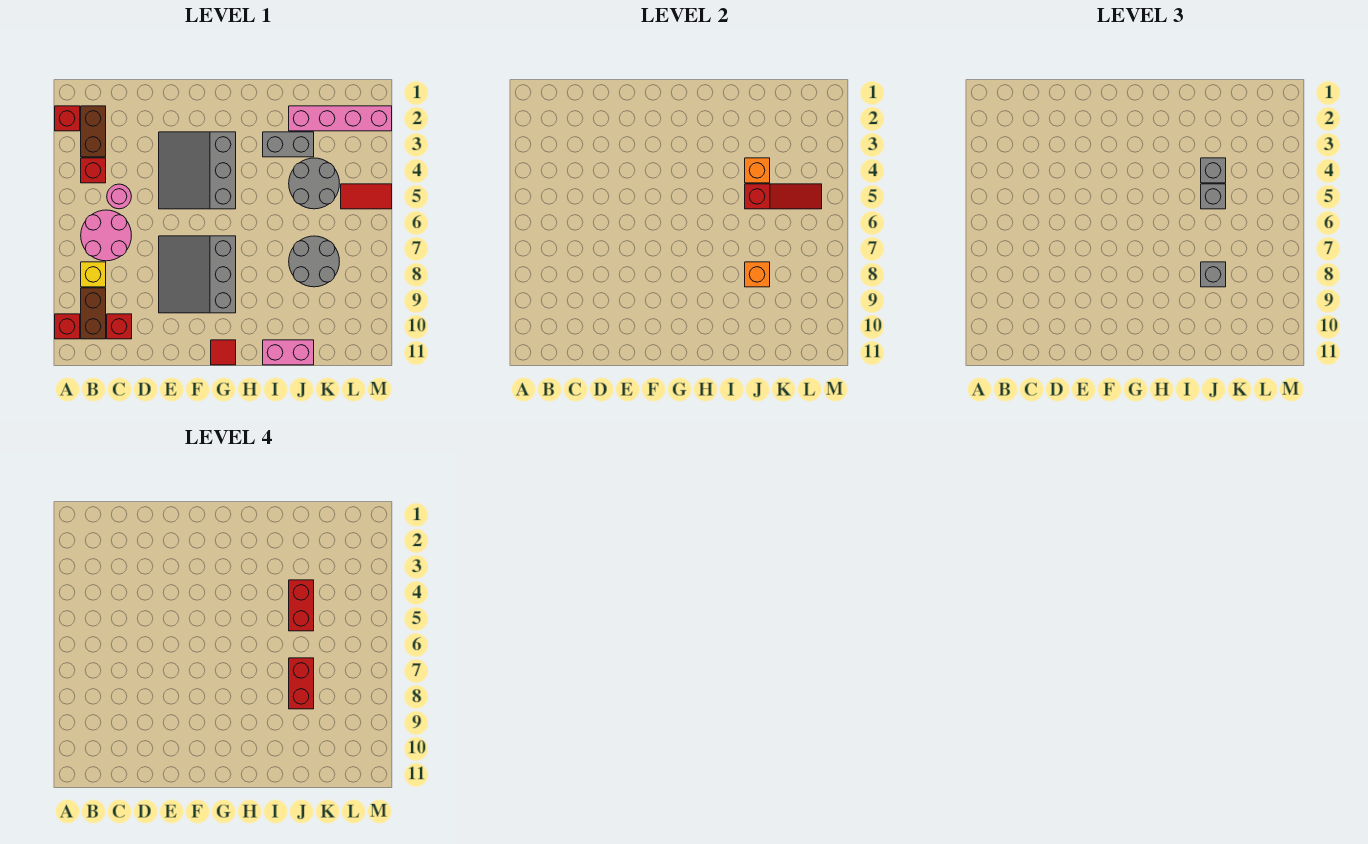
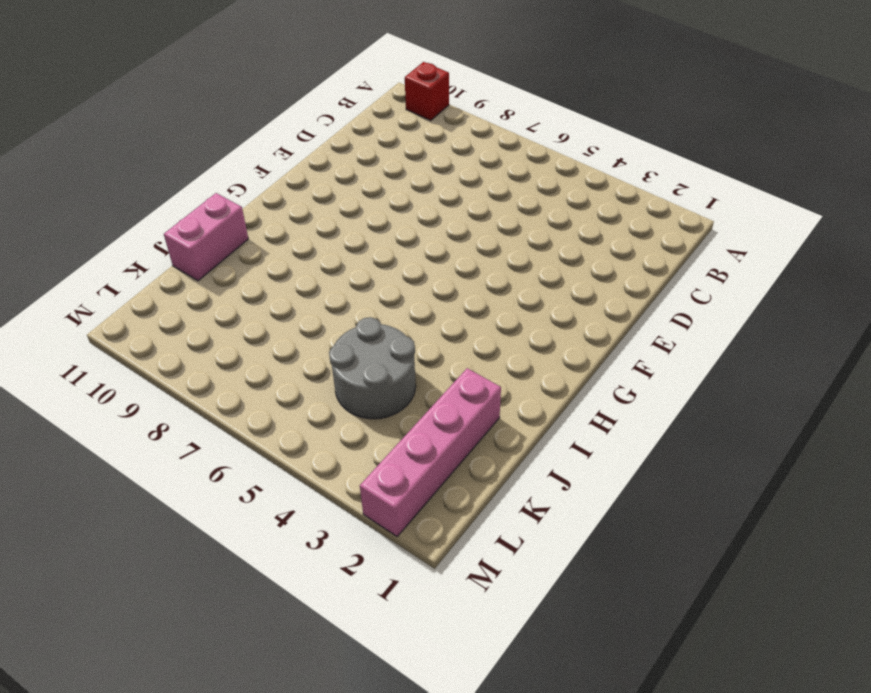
none -> red 1x1 brick [55,106,80,131]
none -> brown 1x2 brick [81,106,106,157]
none -> red 1x1 brick [81,158,106,183]

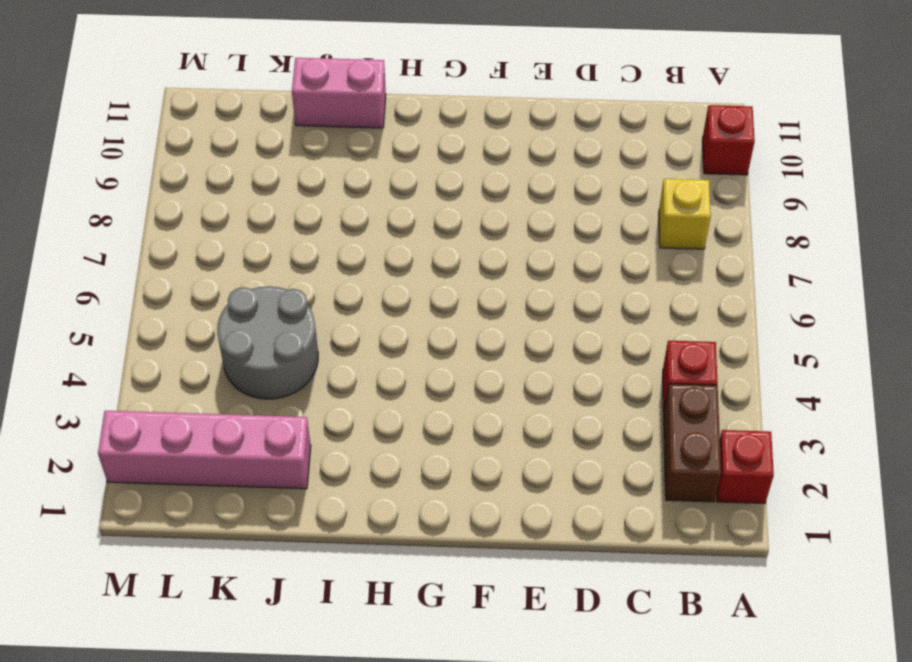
none -> pink 2x2 round brick [81,210,131,261]
none -> brown 1x2 brick [81,288,106,339]
none -> pink 1x1 round brick [107,184,131,209]

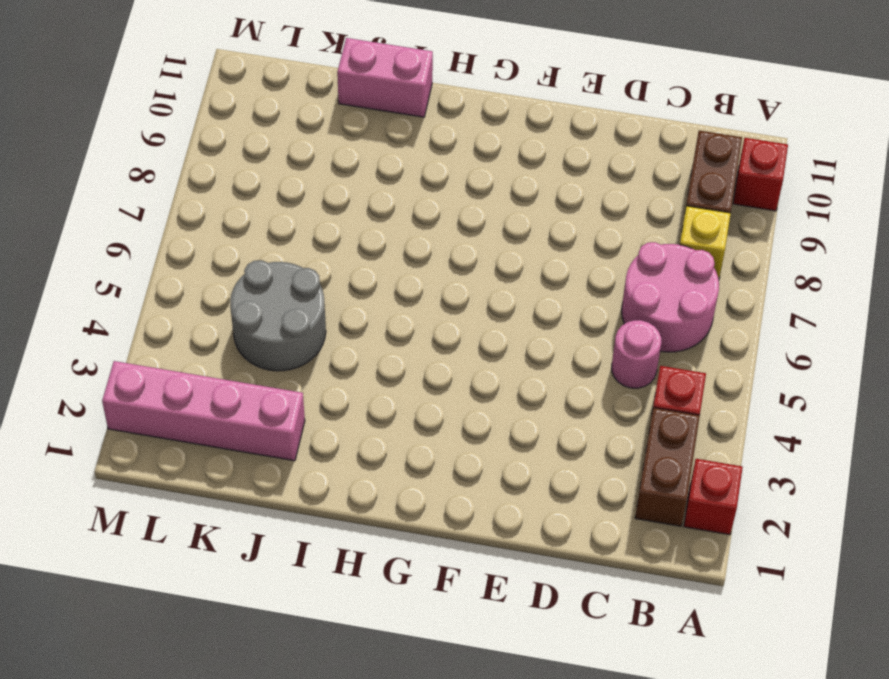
none -> red 1x1 brick [107,314,132,339]
none -> grey 3x3 slope [159,132,236,209]
none -> grey 3x3 slope [159,236,236,313]

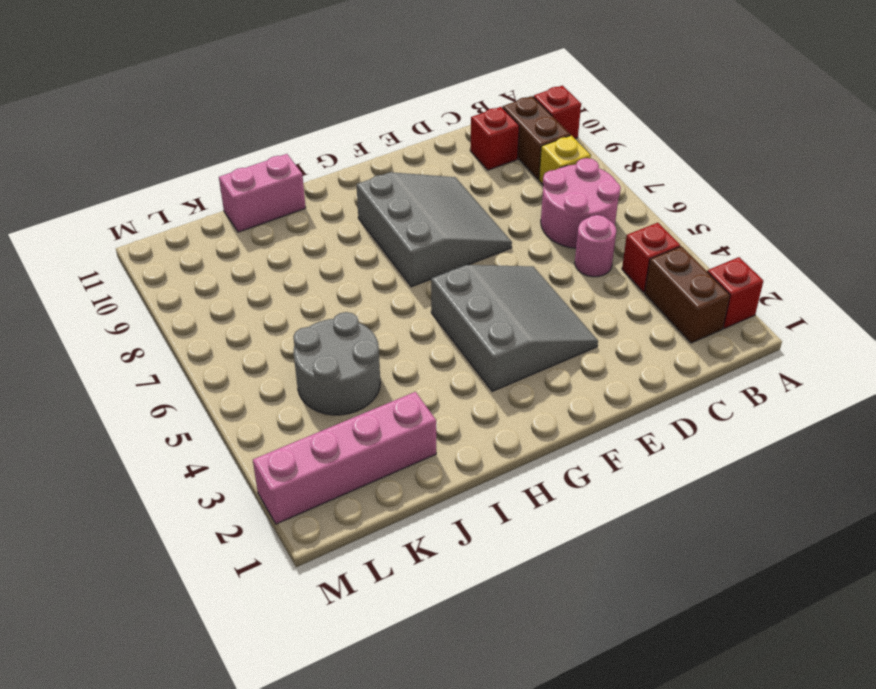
none -> red 1x1 tile [211,340,236,365]
none -> grey 1x2 brick [263,132,314,157]
none -> grey 2x2 round brick [289,236,339,287]

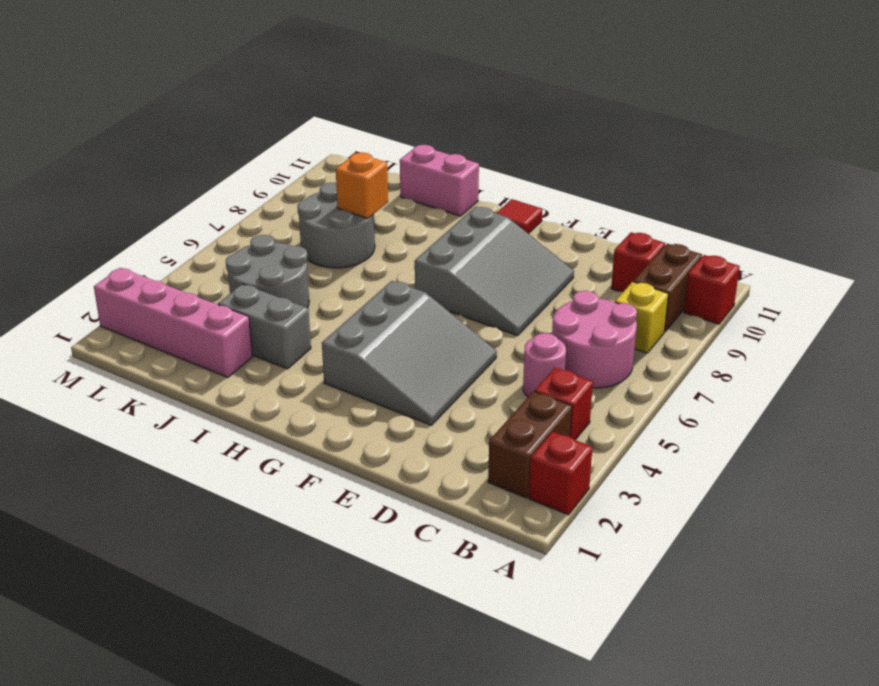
none -> red 1x2 tile [341,184,392,209]
none -> orange 1x1 brick [745,158,770,183]
none -> red 1x3 slope [745,184,822,209]

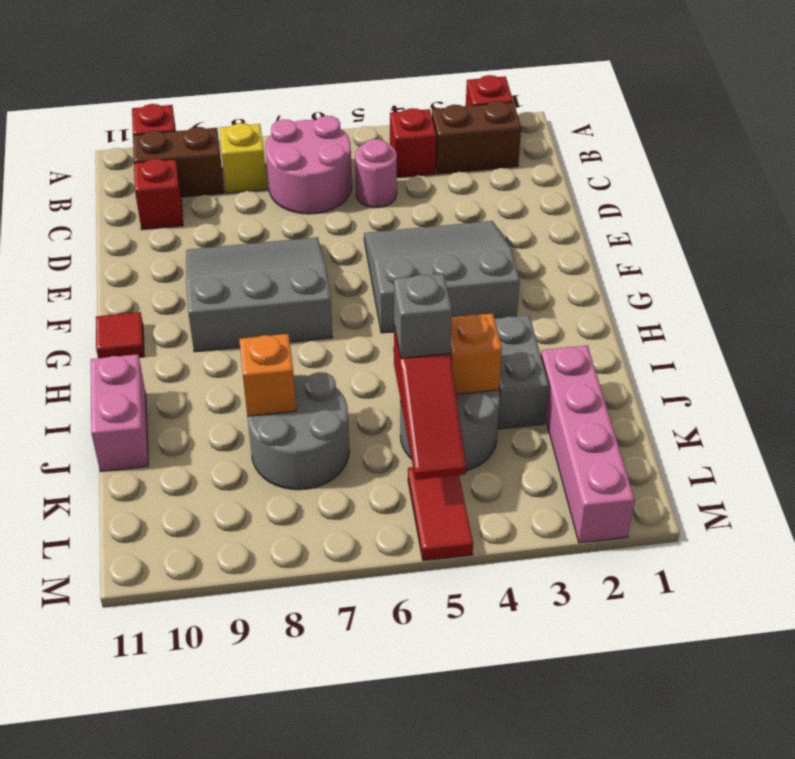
none -> grey 1x1 brick [1201,158,1226,183]
none -> grey 1x1 brick [1201,262,1226,287]
none -> red 1x2 brick [289,580,314,631]

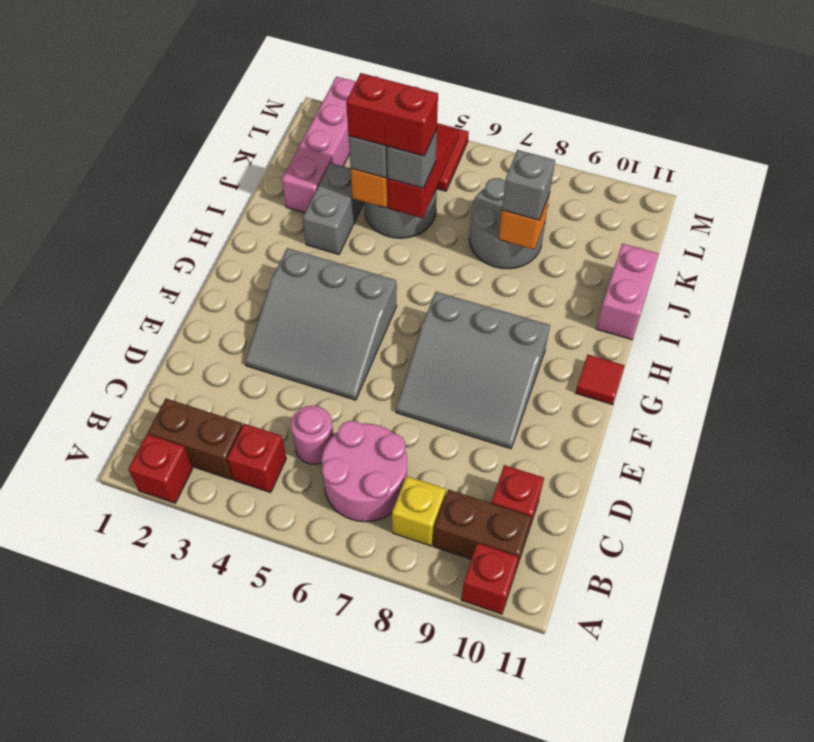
none -> red 1x2 brick [289,658,314,709]

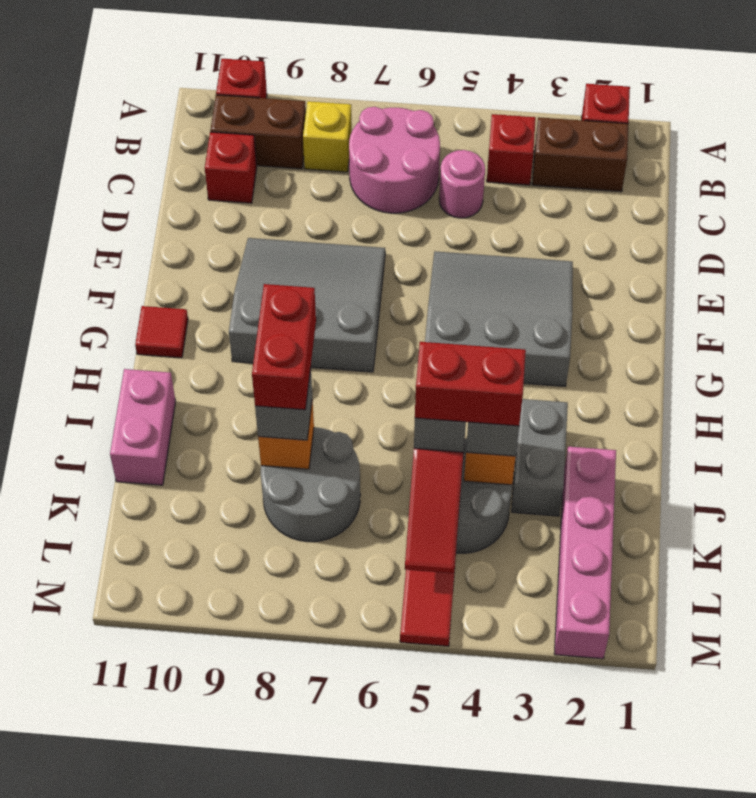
red 1x2 brick [252,284,316,410] -> red 1x2 brick turned to [289,658,314,709]

